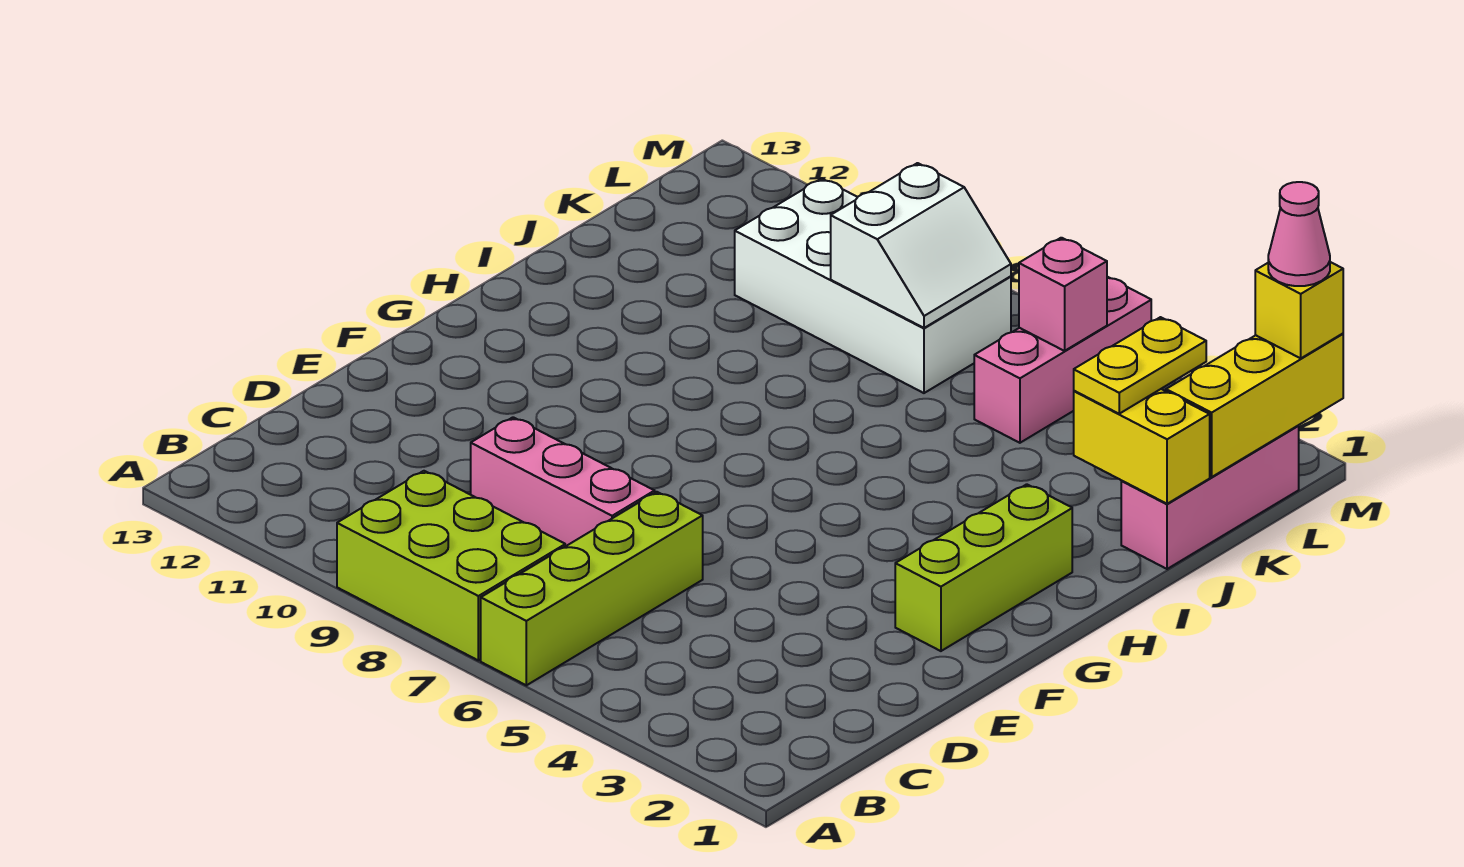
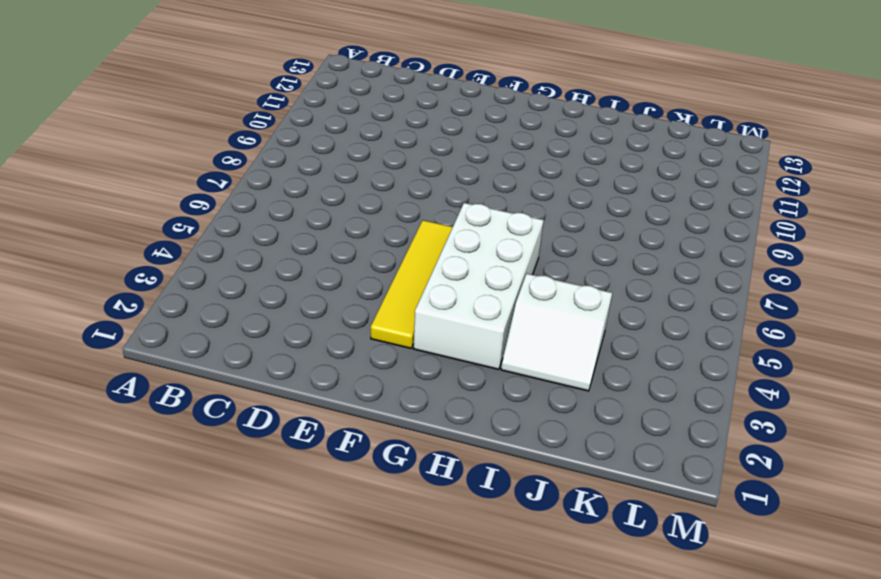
yellow 1x4 tile [371,220,453,348] -> none
white 2x4 brick [413,203,544,370] -> white 2x4 brick moved to [735,178,1011,393]
white 2x2 slope [501,274,612,391] -> white 2x2 slope moved to [831,163,1011,328]
none -> lime 1x4 brick [481,492,703,685]
none -> lime 2x3 brick [337,471,565,660]
none -> pink 1x3 brick [471,417,655,546]

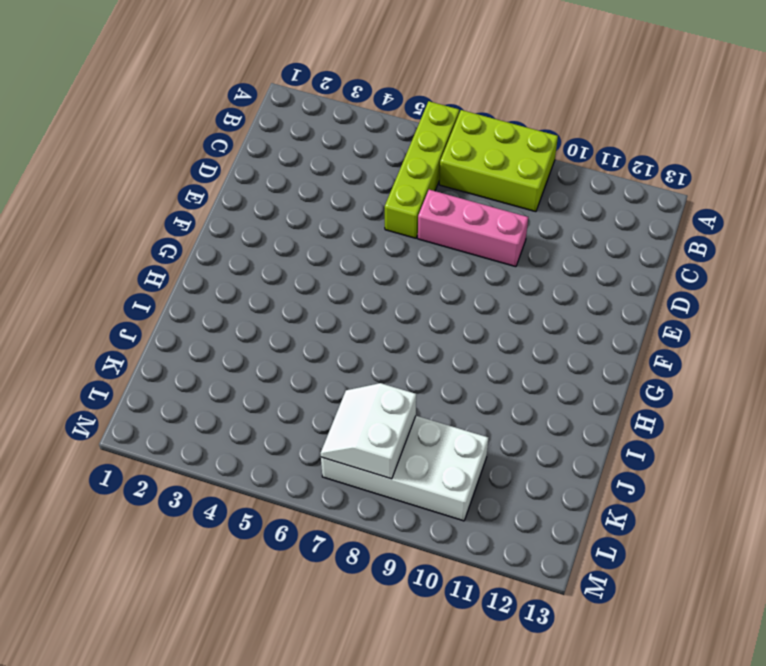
none -> lime 1x3 brick [895,484,1072,651]
none -> pink 1x3 brick [1121,426,1299,569]
none -> pink 1x3 brick [974,277,1151,443]

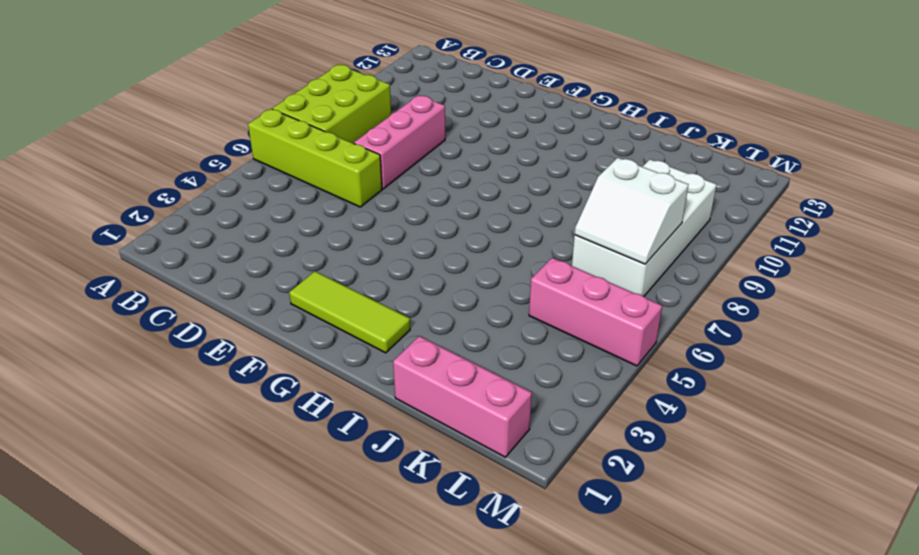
lime 1x3 tile [289,271,410,353] -> lime 1x3 brick [895,484,1072,651]
none -> yellow 1x2 brick [1074,389,1210,504]
none -> yellow 1x3 brick [1166,334,1343,477]
none -> pink 1x1 brick [1019,238,1107,351]

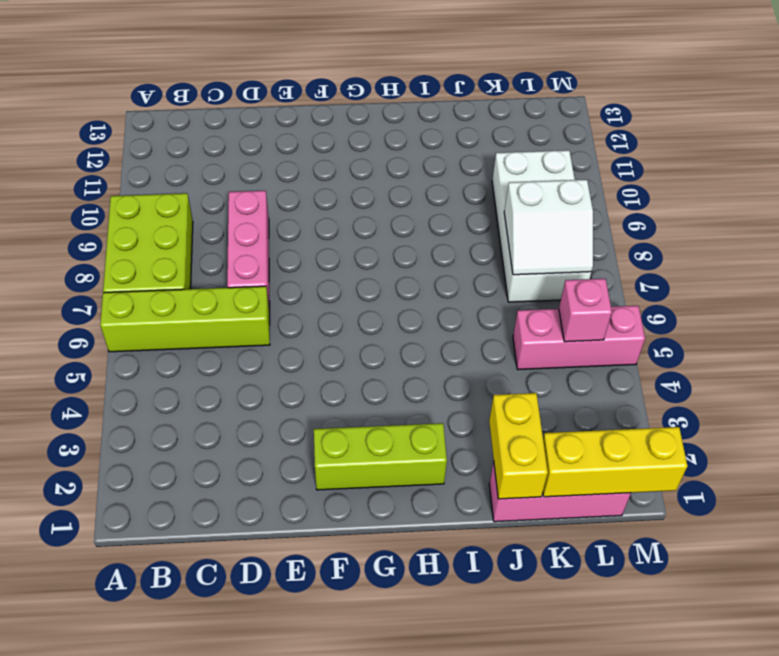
none -> yellow 1x2 plate [1074,317,1206,414]
none -> yellow 1x1 brick [1255,262,1343,358]
none -> pink 1x1 cone [1268,182,1330,286]

